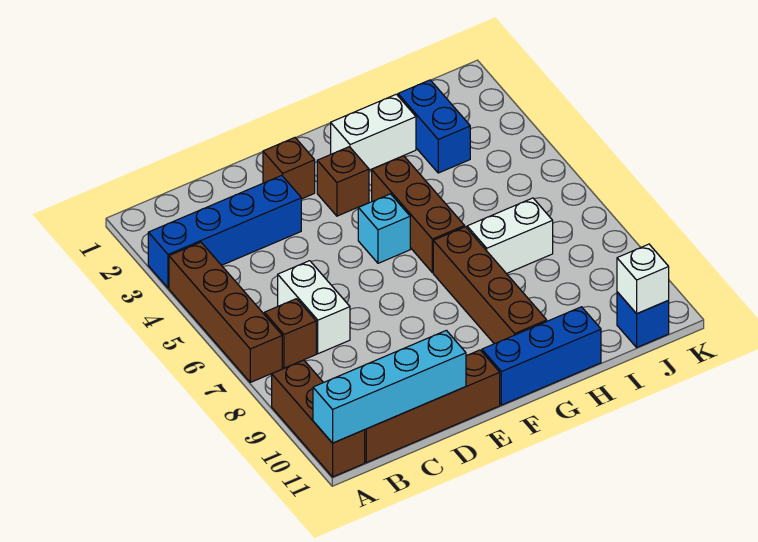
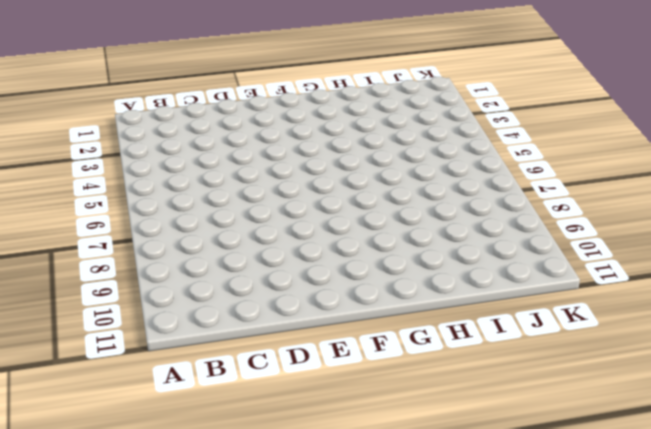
none -> blue 1x4 brick [148,175,301,288]
none -> brown 1x4 brick [169,242,282,382]
none -> brown 1x3 brick [272,360,365,477]

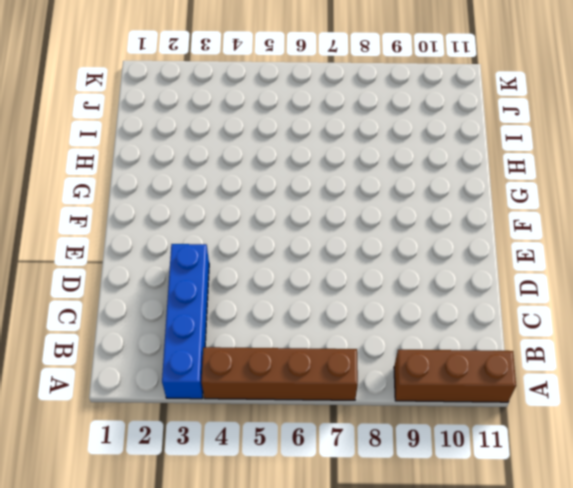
none -> brown 1x1 brick [264,299,316,368]
none -> brown 1x4 brick [365,350,500,463]
none -> white 1x2 brick [278,261,350,354]

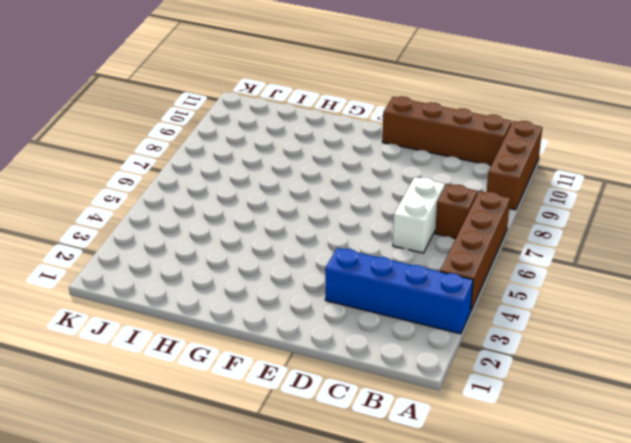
none -> brown 1x1 brick [263,138,315,199]
none -> brown 1x1 brick [317,147,369,216]
none -> cyan 1x1 brick [358,194,410,263]

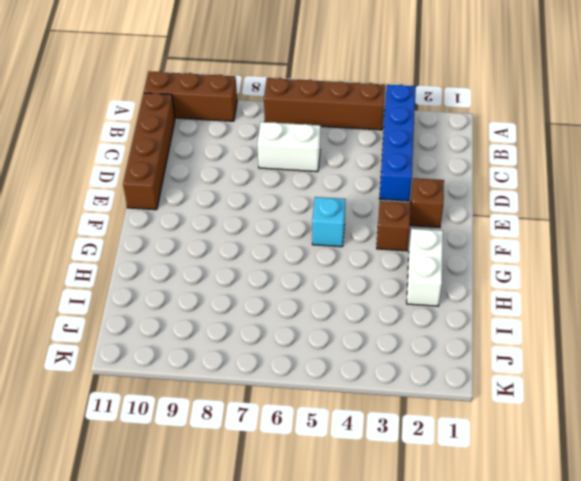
none -> brown 1x1 brick [264,299,316,368]
none -> blue 1x3 brick [482,307,601,405]
none -> brown 1x3 brick [372,156,465,273]

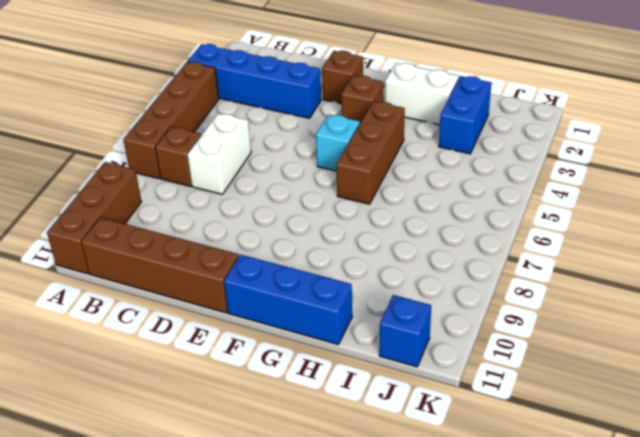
none -> brown 1x4 brick [433,227,547,344]
none -> white 1x2 brick [467,198,553,274]
none -> cyan 1x4 brick [313,330,466,443]

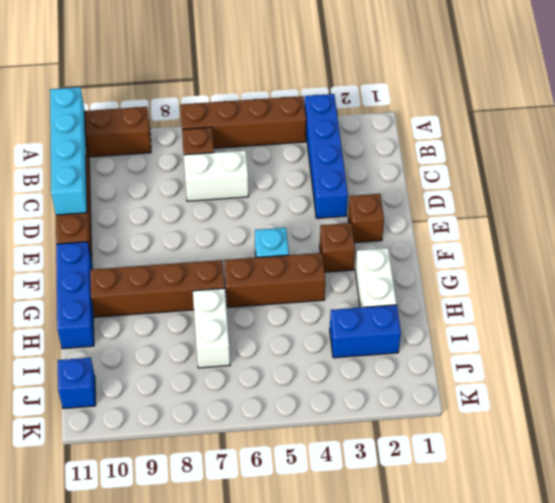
none -> white 1x1 brick [617,244,669,314]

